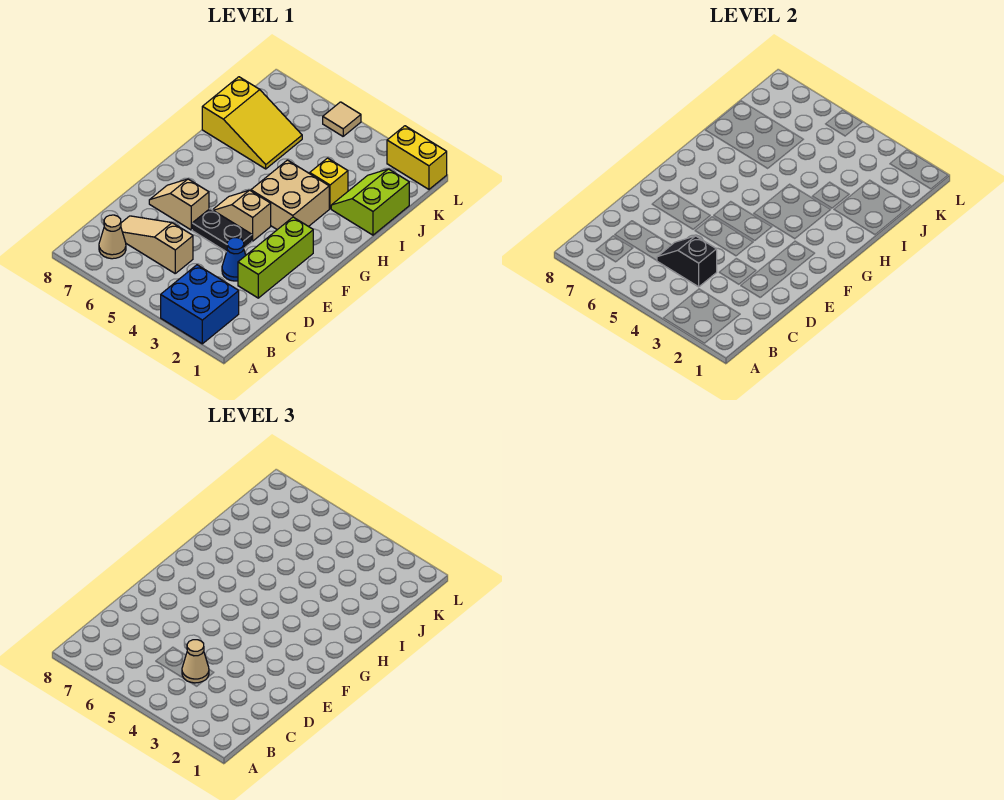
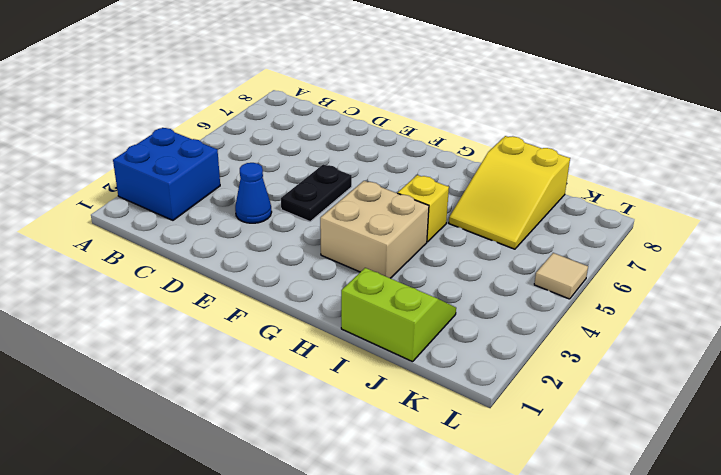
yellow 1x1 brick [398,175,449,242] -> yellow 1x1 brick moved to [310,158,348,209]
none -> tan 1x1 cone [99,215,126,259]
none -> tan 1x3 slope [121,216,193,273]
none -> lime 1x3 brick [238,217,313,298]

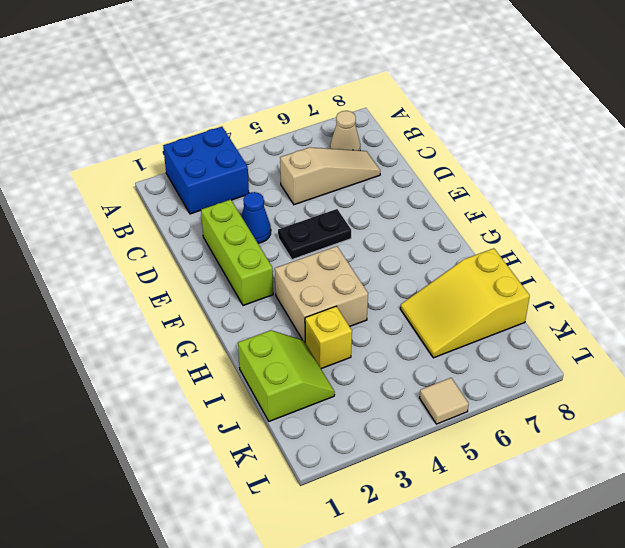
none -> tan 1x2 slope [149,179,209,230]
none -> tan 1x2 slope [213,190,271,241]
none -> yellow 1x2 brick [387,126,447,189]

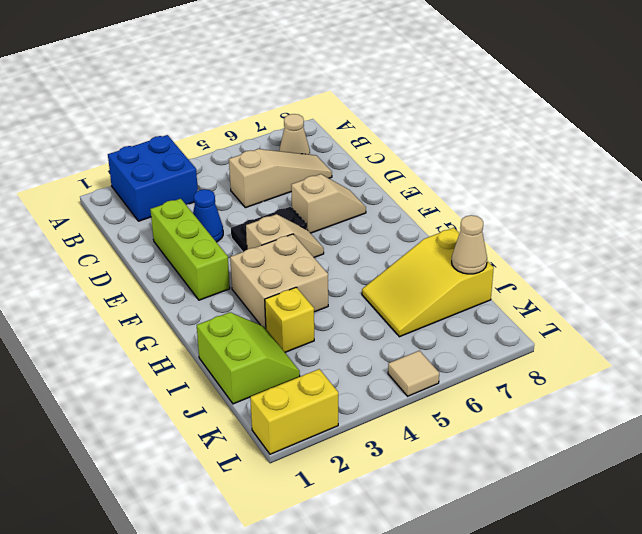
tan 1x1 cone [452,215,487,274] -> tan 1x1 cone moved to [182,640,209,683]
none -> black 1x2 slope [657,236,717,287]

